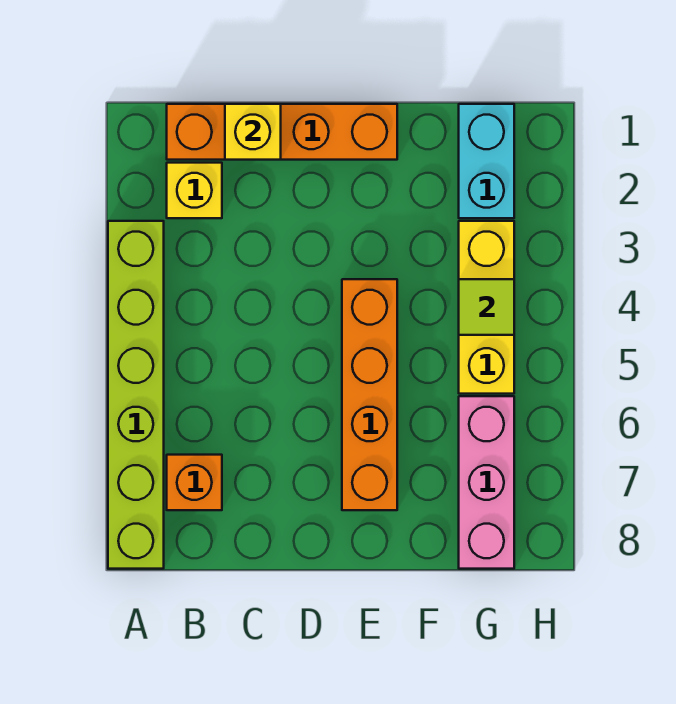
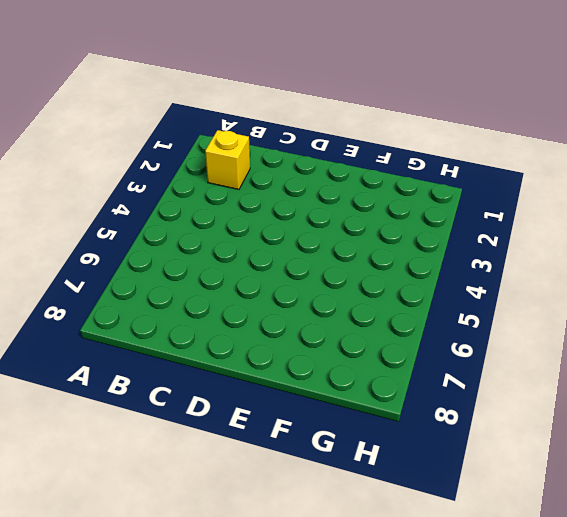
none -> lime 1x6 brick [108,221,164,569]
none -> orange 1x4 brick [167,104,397,160]

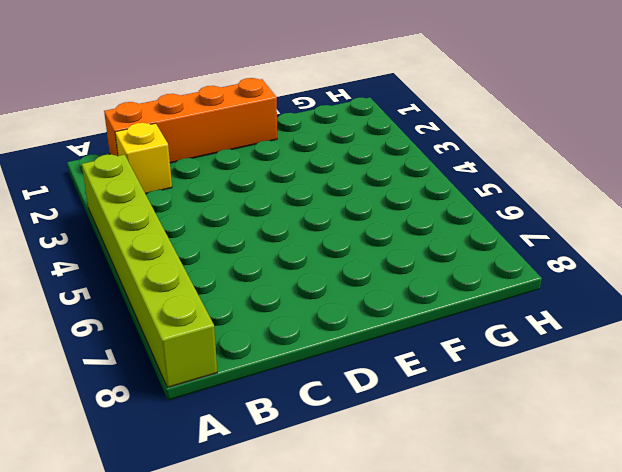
none -> orange 1x1 brick [167,455,222,510]
none -> orange 1x4 brick [342,279,397,510]

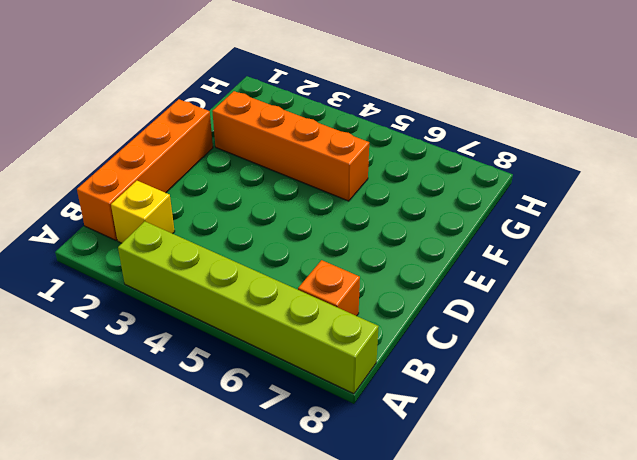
orange 1x4 brick [212,91,369,201] -> orange 1x4 brick moved to [342,279,397,510]
none -> cyan 1x2 brick [459,104,514,218]
none -> yellow 1x3 brick [459,221,514,394]

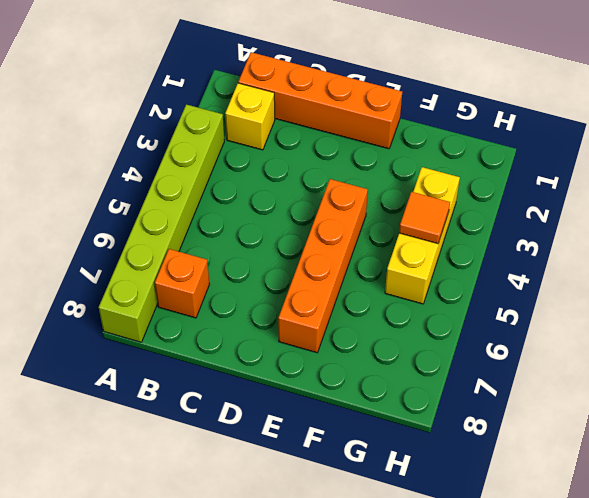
orange 1x1 tile [399,192,450,244] -> lime 1x1 tile [459,279,514,335]
none -> cyan 1x2 brick [459,104,514,218]
none -> pink 1x3 brick [459,396,514,569]

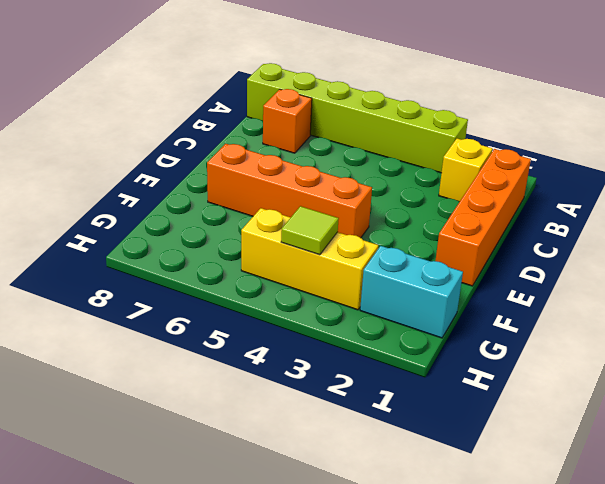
none -> pink 1x3 brick [459,396,514,569]
none -> yellow 1x1 brick [225,104,281,160]

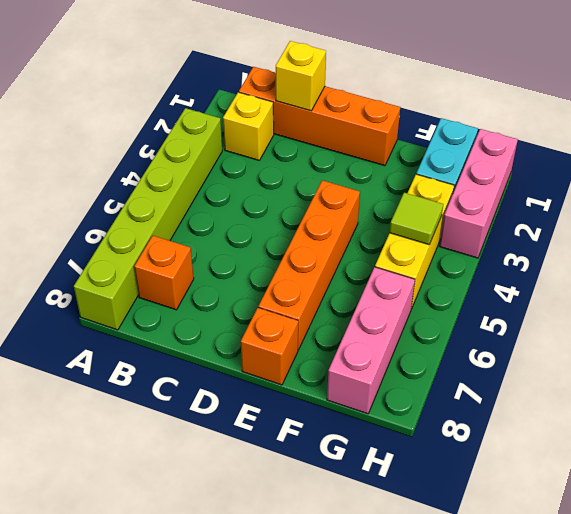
orange 1x1 brick [241,308,298,385] -> none
pink 1x3 brick [440,129,518,258] -> none

